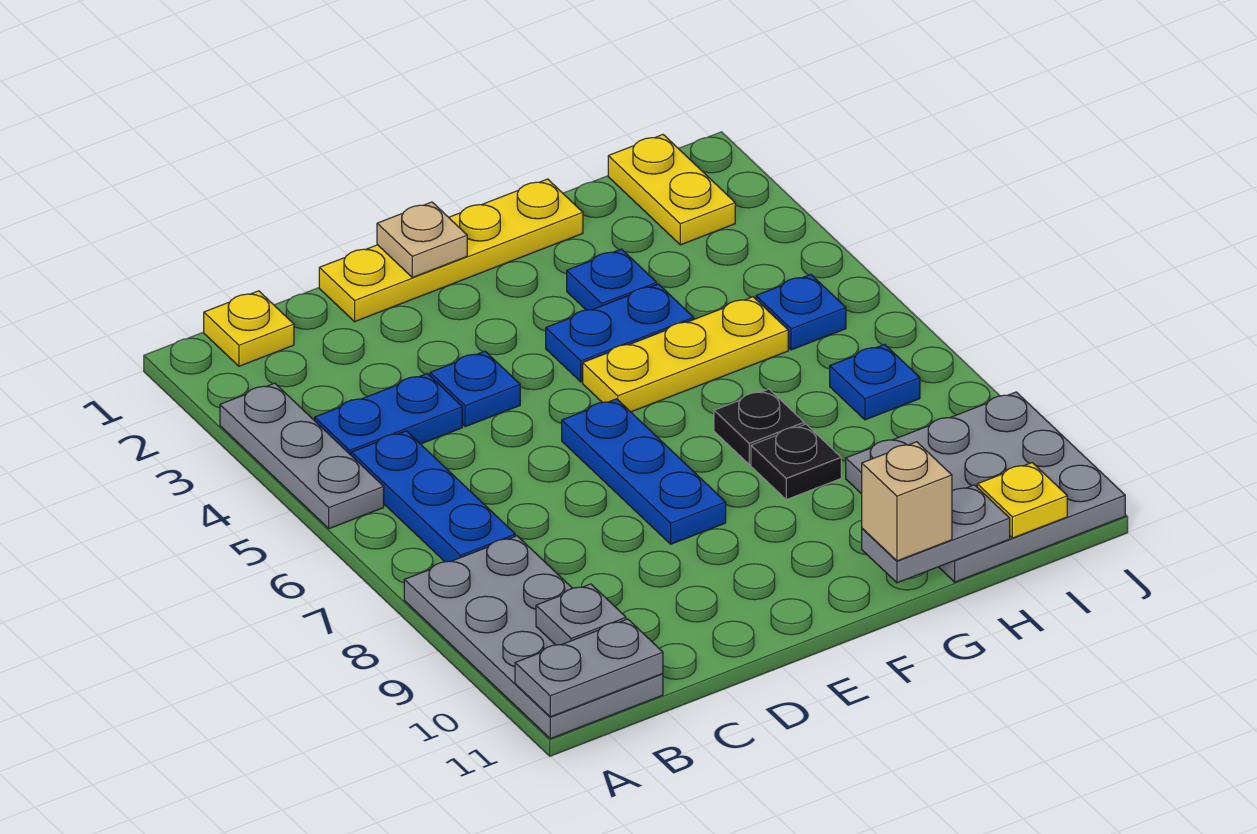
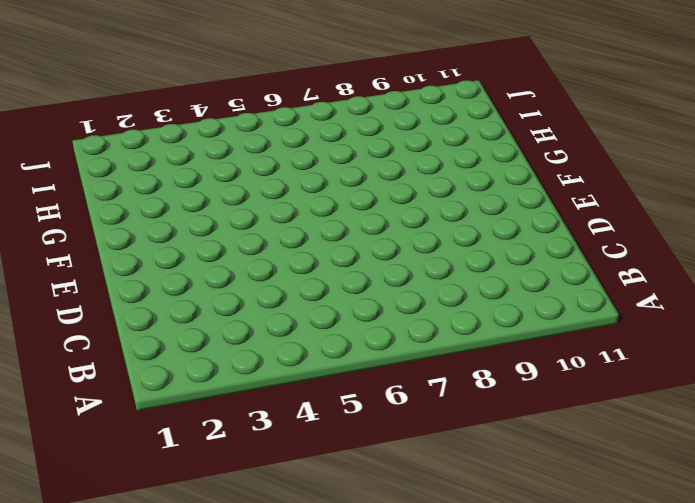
none -> grey 1x3 plate [220,383,384,529]
none -> grey 2x4 plate [404,536,663,739]
none -> yellow 1x1 plate [204,291,294,366]

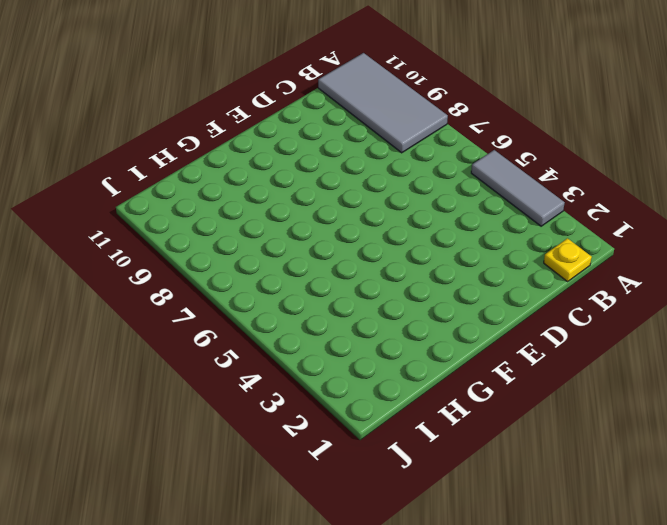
grey 1x3 tile [471,150,565,226] -> grey 1x3 plate [220,383,384,529]
grey 2x4 tile [318,53,448,153] -> grey 2x4 plate [404,536,663,739]
none -> blue 1x2 plate [315,374,462,455]
none -> blue 1x3 plate [351,431,515,562]
none -> yellow 1x4 plate [319,179,583,322]

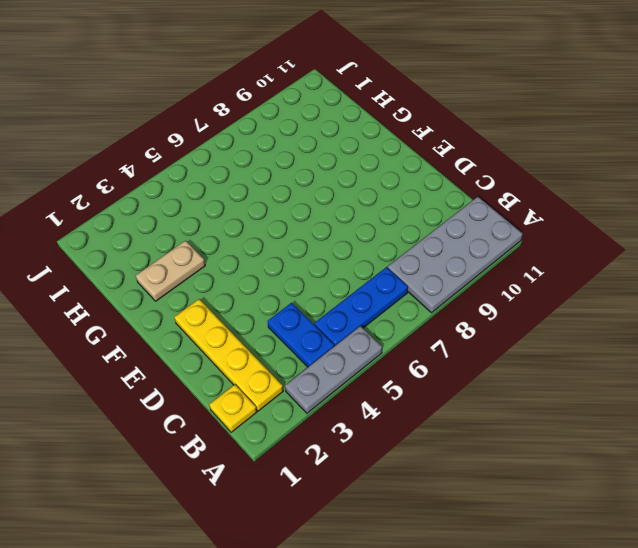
yellow 1x4 plate [174,299,283,411] -> yellow 1x4 plate moved to [319,179,583,322]
tan 1x2 plate [136,241,205,301] -> blue 1x1 plate [567,249,657,310]
none -> blue 1x1 plate [430,351,520,427]
none -> blue 1x3 plate [562,399,726,544]
none -> blue 1x2 plate [546,284,694,382]

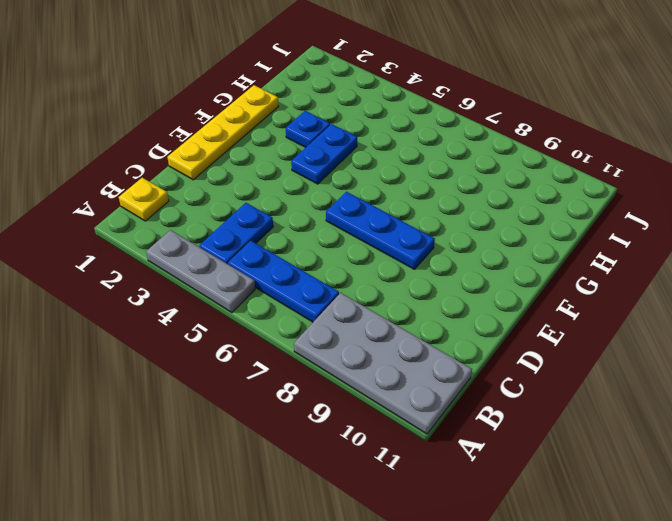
none -> blue 1x1 plate [430,351,520,427]
none -> yellow 1x3 plate [583,297,788,412]
none -> black 1x1 plate [714,389,804,465]

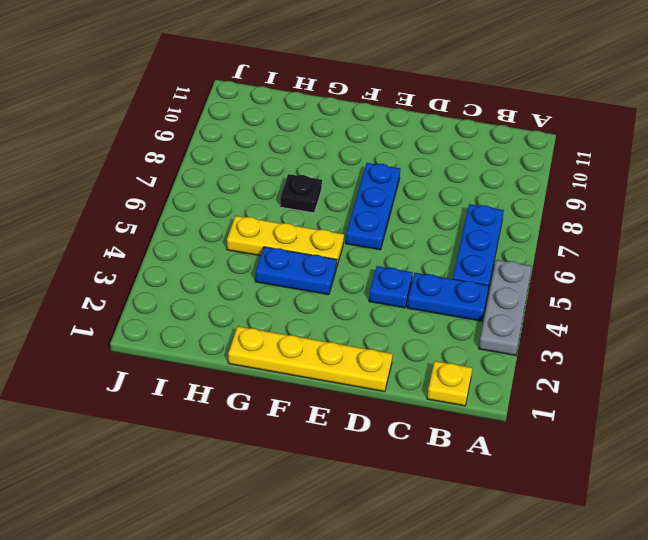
none -> grey 2x4 plate [404,536,663,739]
none -> blue 1x1 plate [567,249,657,310]
none -> black 1x1 plate [751,424,841,500]

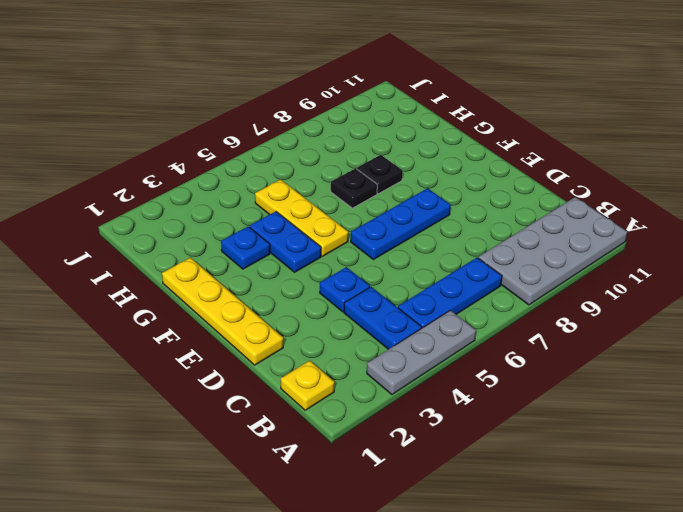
none -> grey 3x3 plate [846,392,1125,582]
none -> yellow 1x2 plate [608,135,735,245]
none -> blue 1x1 plate [756,274,846,350]

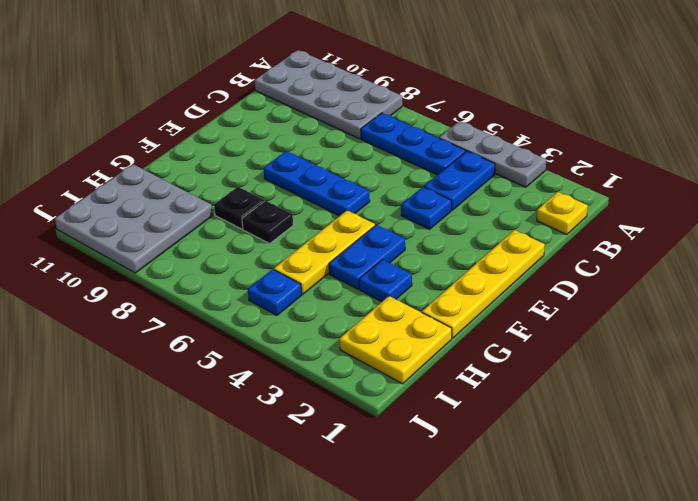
yellow 2x2 plate [339,296,452,384] -> yellow 1x2 plate [608,135,735,245]
none -> blue 1x1 plate [830,344,920,420]
none -> grey 1x2 plate [515,619,663,717]
none -> grey 1x1 plate [536,584,626,645]

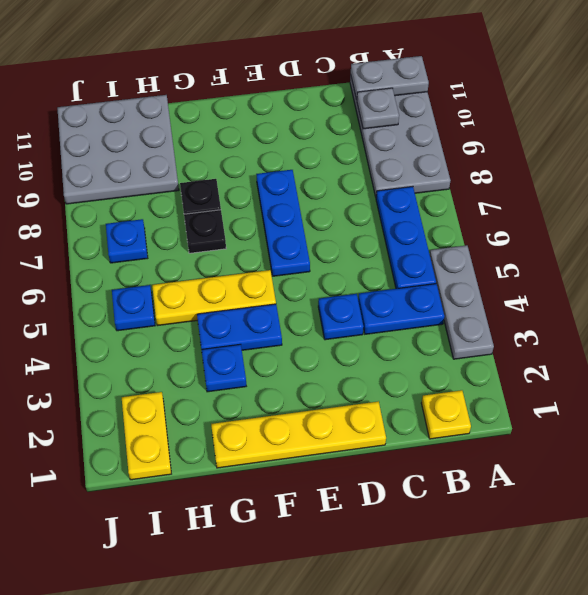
none -> tan 1x1 plate [377,202,467,277]
none -> grey 1x2 plate [862,485,1010,583]
none -> yellow 1x1 plate [977,463,1067,538]

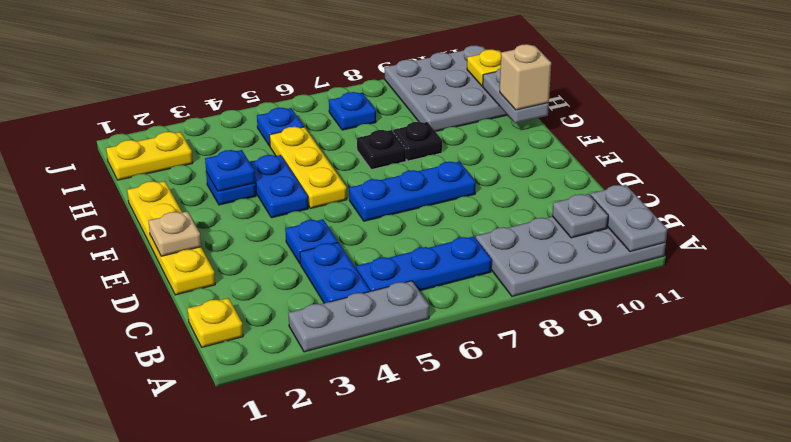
blue 1x1 plate [205,150,255,191] -> none

